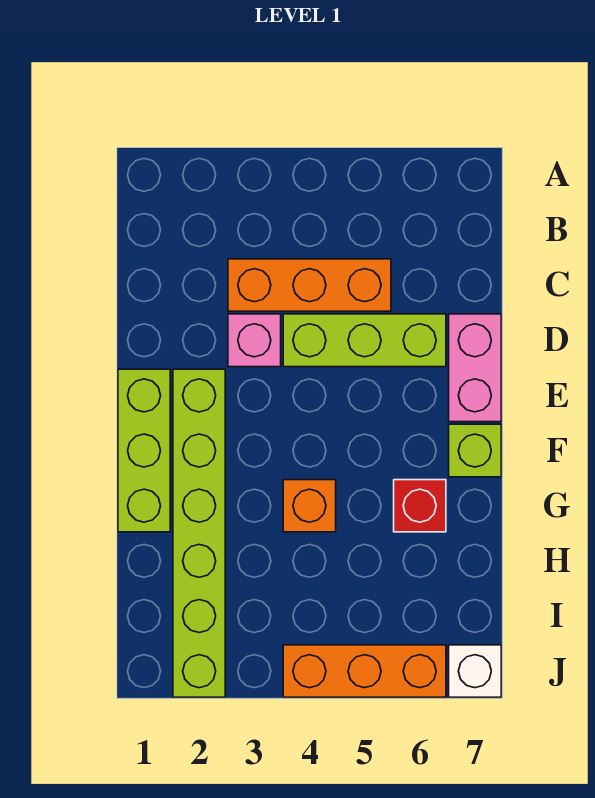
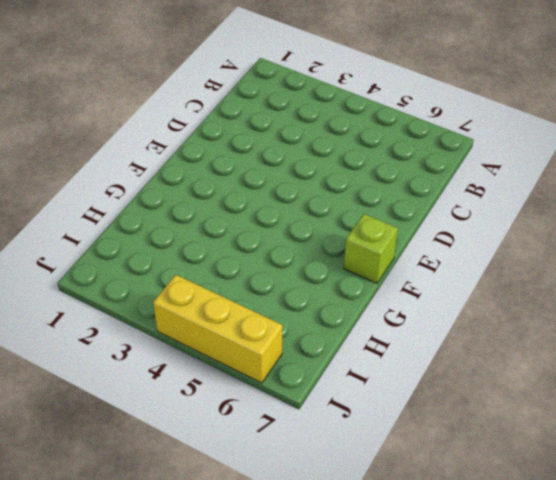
yellow 1x3 brick [153,275,282,383] -> orange 1x3 brick [283,645,446,697]
none -> orange 1x3 brick [228,259,391,311]
none -> pink 1x1 brick [228,314,281,367]

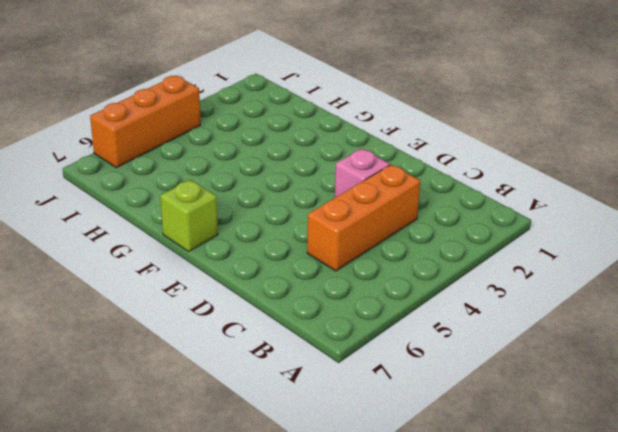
none -> lime 1x3 brick [283,314,446,367]
none -> pink 1x2 brick [449,314,501,422]

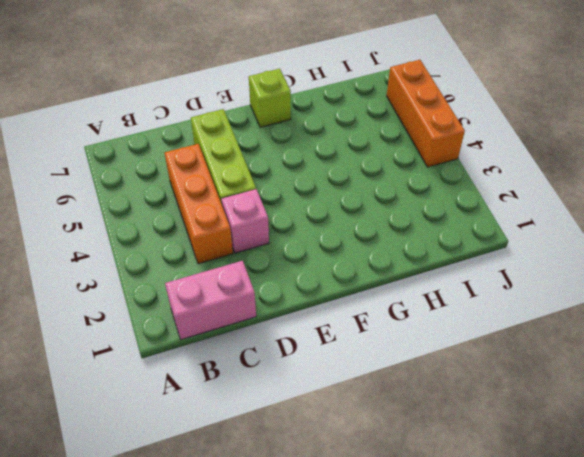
pink 1x2 brick [165,261,256,340] -> pink 1x2 brick moved to [449,314,501,422]
none -> lime 1x3 brick [118,369,170,532]
none -> lime 1x6 brick [173,369,225,697]

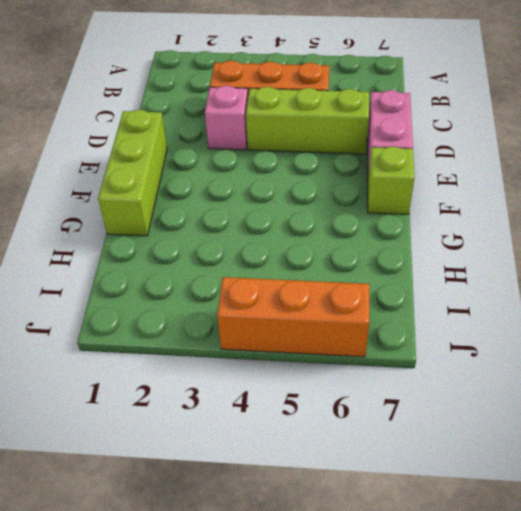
none -> lime 1x6 brick [173,369,225,697]
none -> orange 1x1 brick [283,480,336,532]

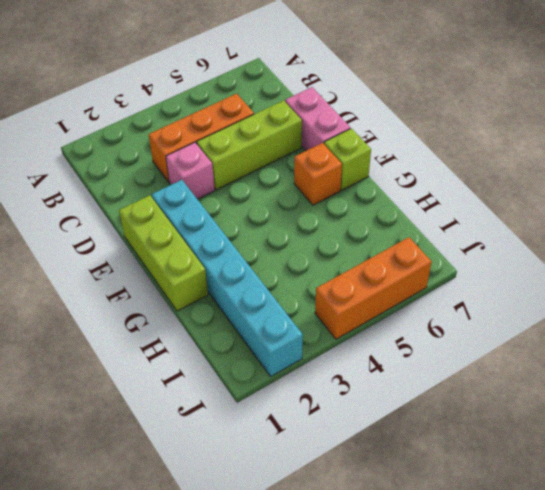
cyan 1x6 brick [152,180,303,376] -> lime 1x6 brick [173,369,225,697]
orange 1x1 brick [294,143,342,205] -> orange 1x1 brick moved to [283,480,336,532]
none -> red 1x1 brick [394,480,446,532]
none -> white 1x1 brick [449,645,501,697]

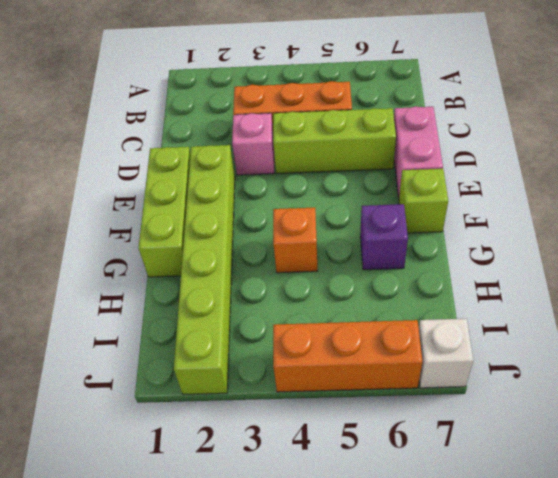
purple 1x1 brick [360,204,408,270] -> red 1x1 brick [394,480,446,532]

